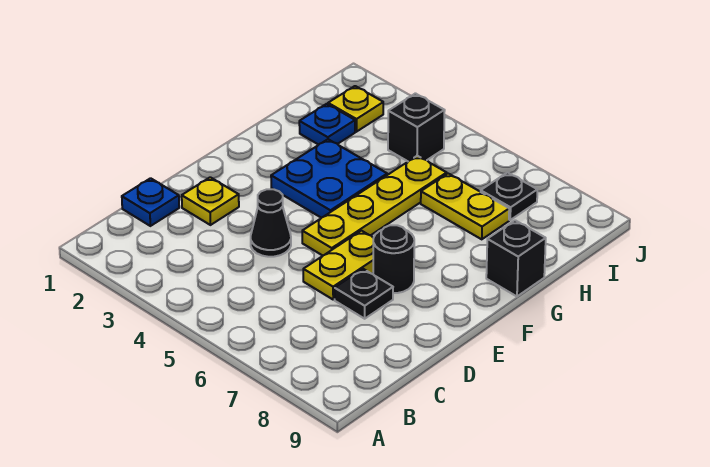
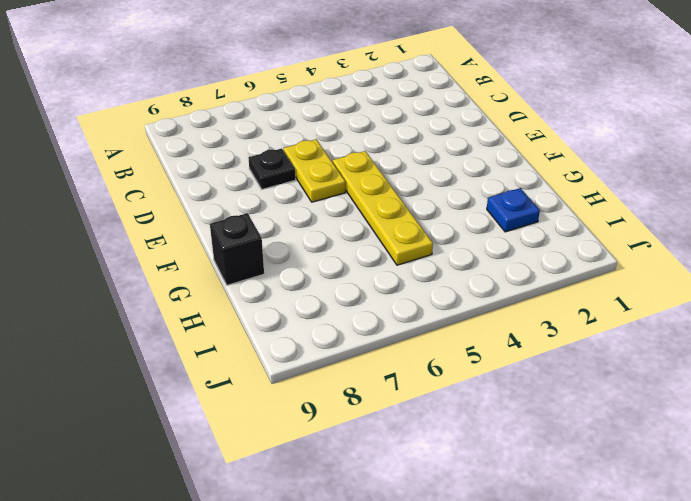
none -> blue 1x1 plate [122,178,179,226]
none -> yellow 1x1 plate [182,177,239,225]
none -> black 1x1 cone [251,189,291,257]

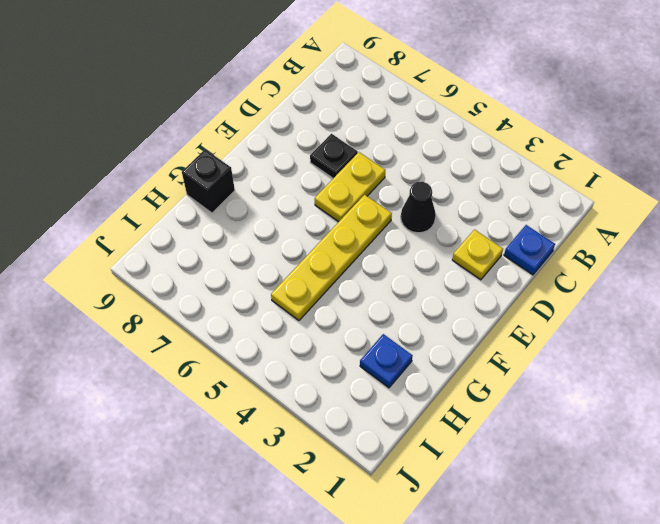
none -> black 1x1 round brick [373,225,414,293]
none -> blue 2x2 plate [271,139,387,218]
none -> yellow 1x2 plate [421,174,509,239]

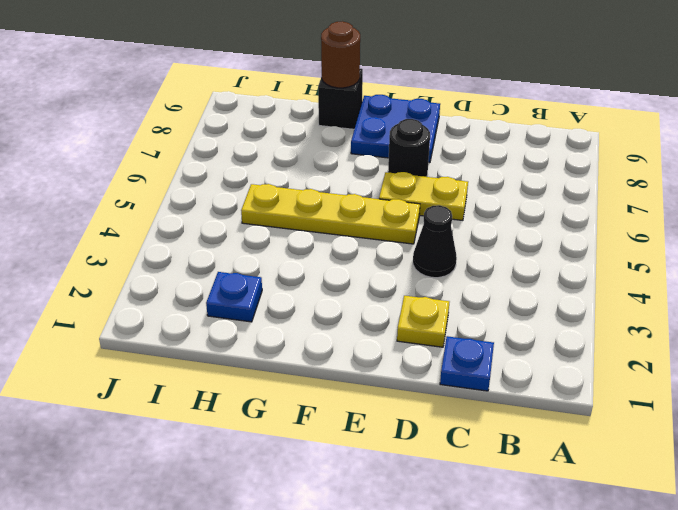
blue 2x2 plate [351,95,440,163] -> blue 2x2 plate moved to [271,139,387,218]
brown 1x1 round brick [321,21,360,88] -> none
none -> black 1x1 plate [335,269,393,319]
none -> yellow 1x2 plate [421,174,509,239]
none -> yellow 1x1 plate [328,86,383,132]

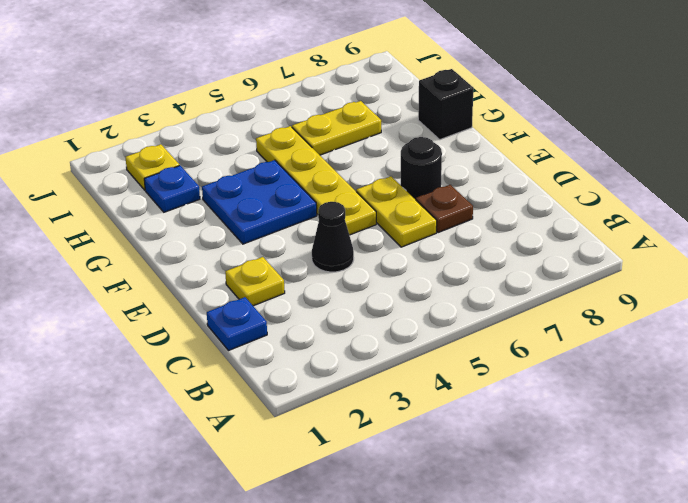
brown 1x1 plate [416,185,473,233] -> black 1x1 plate [335,269,393,319]
none -> black 1x1 brick [388,93,445,161]
none -> black 1x1 plate [481,173,537,220]

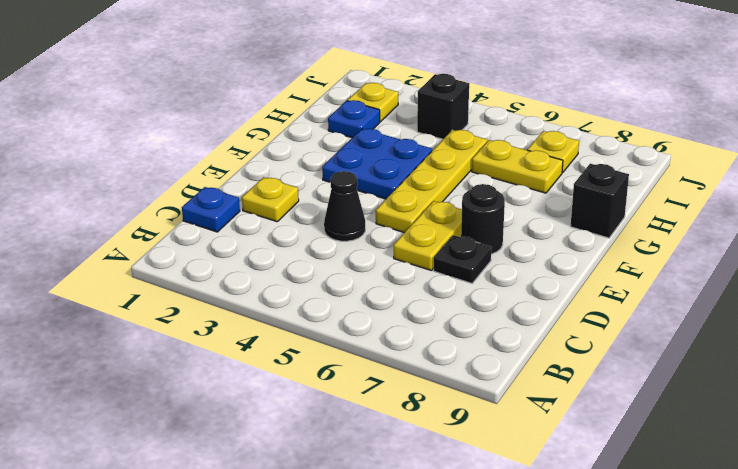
yellow 1x1 plate [527,131,579,173] -> black 1x1 plate [481,173,537,220]

